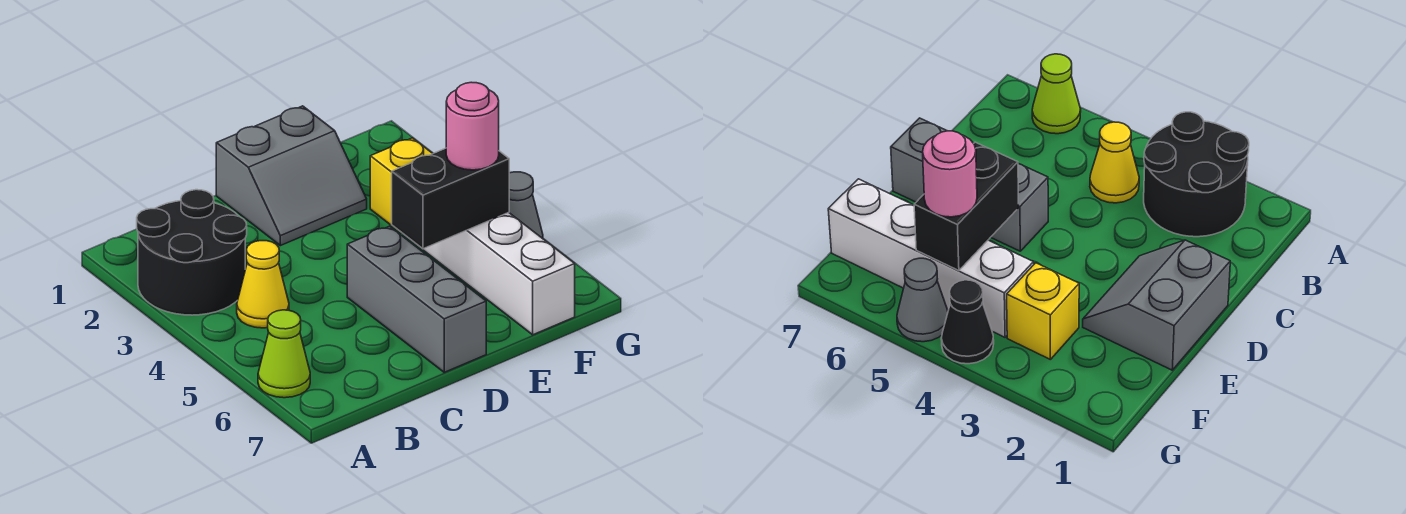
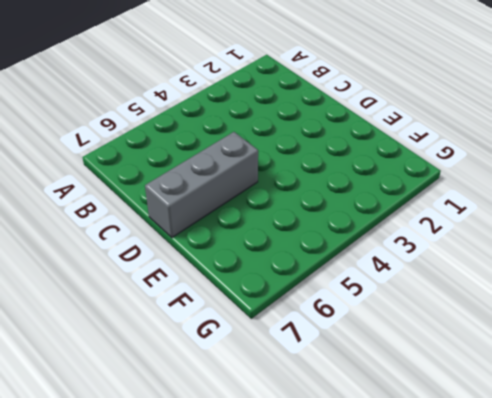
none -> black 2x2 round brick [137,190,247,315]
none -> lime 1x1 cone [258,310,310,398]

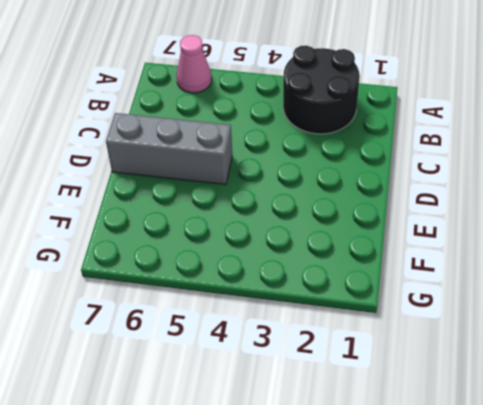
pink 1x1 cone [177,35,212,93] -> lime 1x1 cone [258,310,310,398]
none -> yellow 1x1 cone [237,241,289,328]
none -> grey 2x2 slope [216,106,367,246]

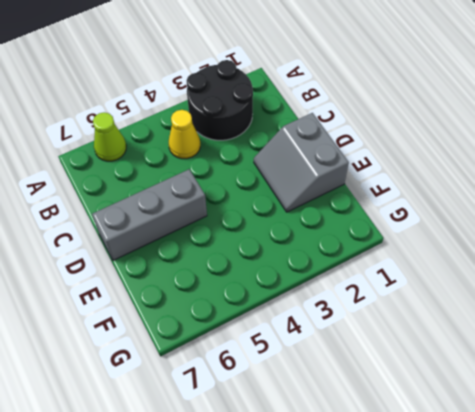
none -> yellow 1x1 brick [370,138,433,233]
none -> white 1x4 brick [403,213,575,335]

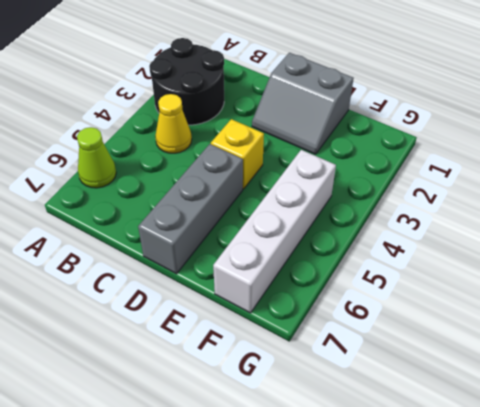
yellow 1x1 brick [211,119,264,189] -> yellow 1x1 brick moved to [370,138,433,233]
none -> black 1x1 cone [941,280,994,364]
none -> grey 1x1 cone [509,172,543,239]

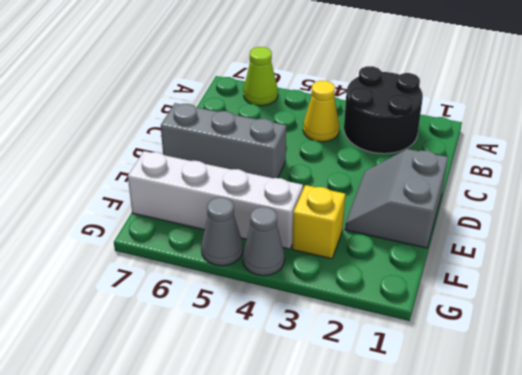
grey 1x1 cone [243,207,285,276] -> black 1x1 cone [941,280,994,364]
none -> black 1x2 brick [392,148,509,249]
none -> pink 1x1 round brick [446,82,499,170]

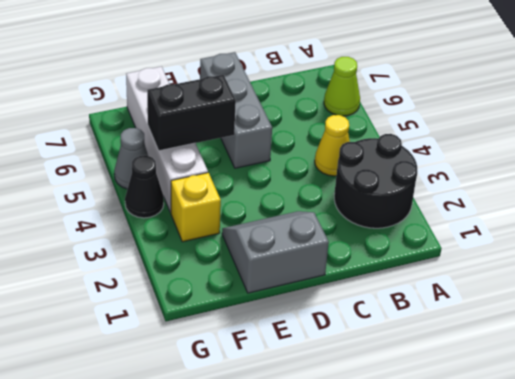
none -> pink 1x1 round brick [446,82,499,170]

